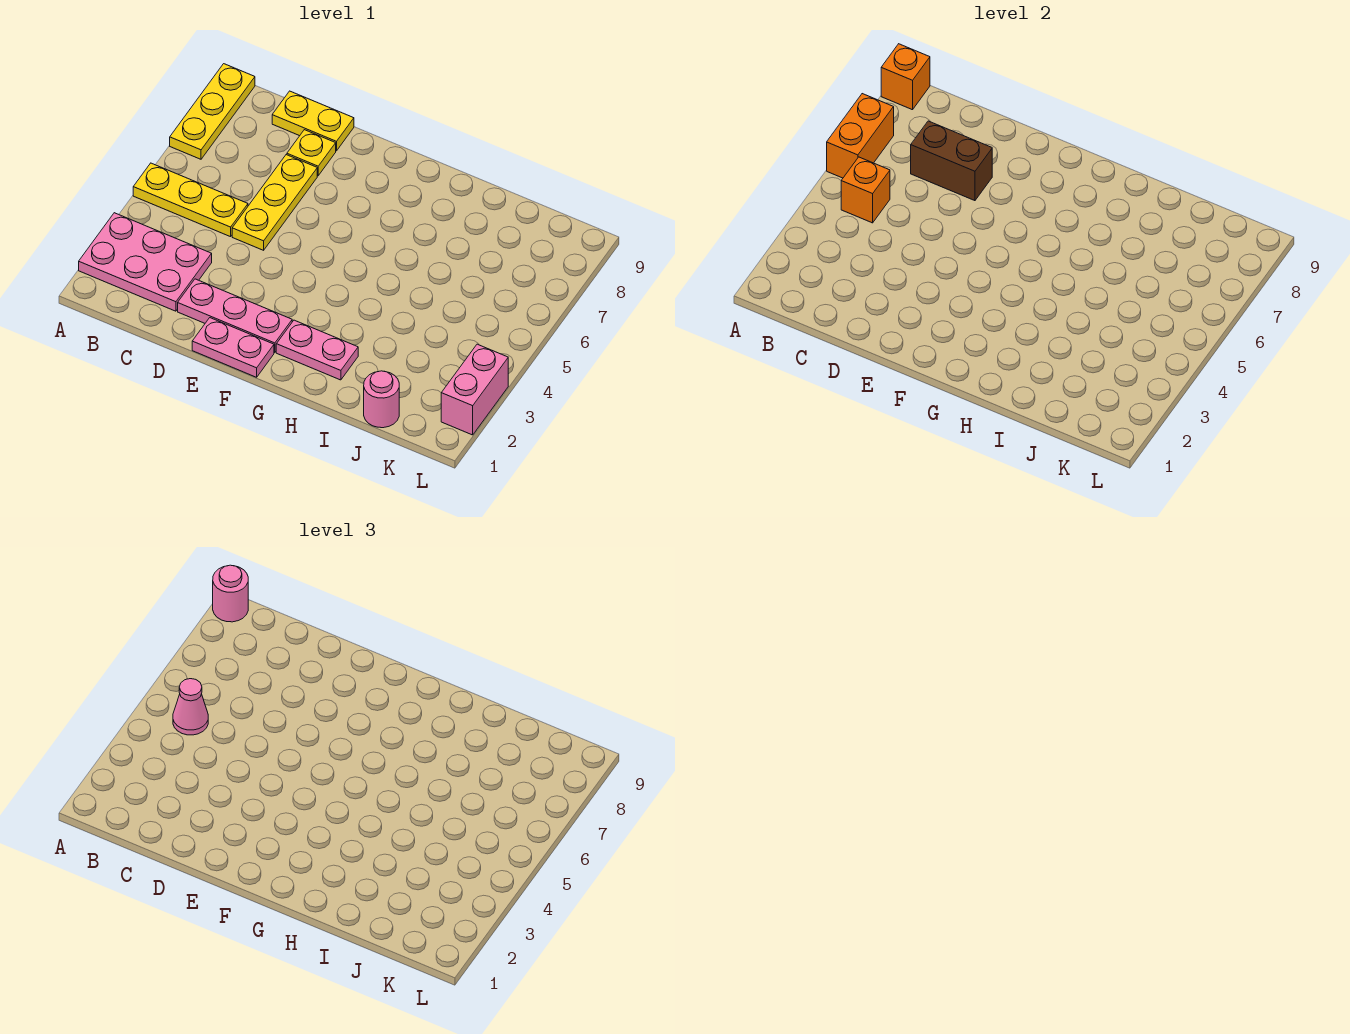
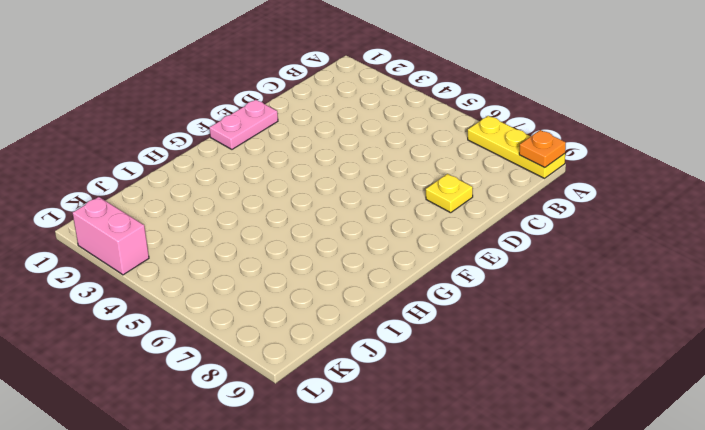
orange 1x1 plate [519,130,566,168] -> orange 1x1 brick [881,44,930,110]
none -> pink 2x3 plate [79,213,212,311]
none -> yellow 1x3 plate [133,163,248,237]
none -> yellow 1x2 plate [272,91,354,151]

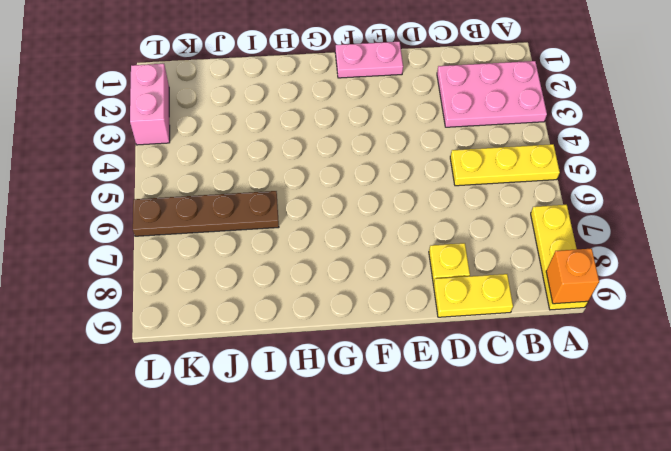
brown 1x4 plate [133,191,279,236] -> none
none -> pink 1x3 plate [178,279,292,353]
none -> yellow 1x3 plate [232,155,317,250]
none -> pink 1x2 plate [276,320,358,380]

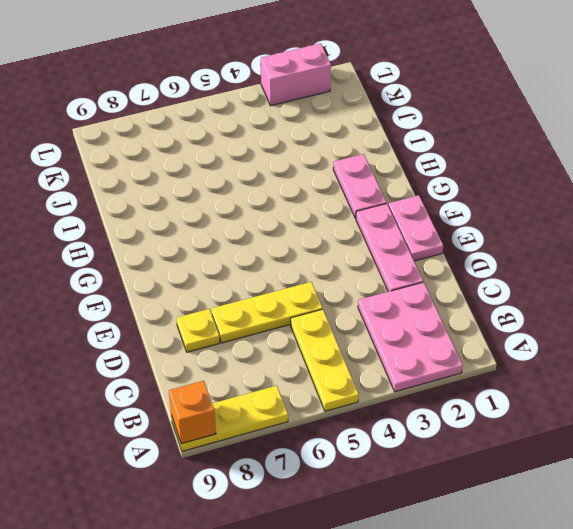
none -> yellow 1x2 plate [272,91,354,151]
none -> pink 1x1 round brick [364,371,399,428]
none -> orange 1x2 brick [827,94,894,178]

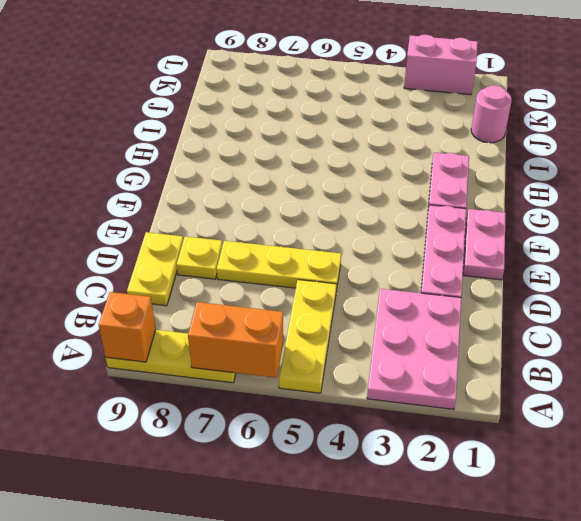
none -> orange 1x1 brick [841,157,890,223]
none -> brown 1x2 brick [911,121,992,201]
none -> pink 1x1 round brick [213,565,248,622]

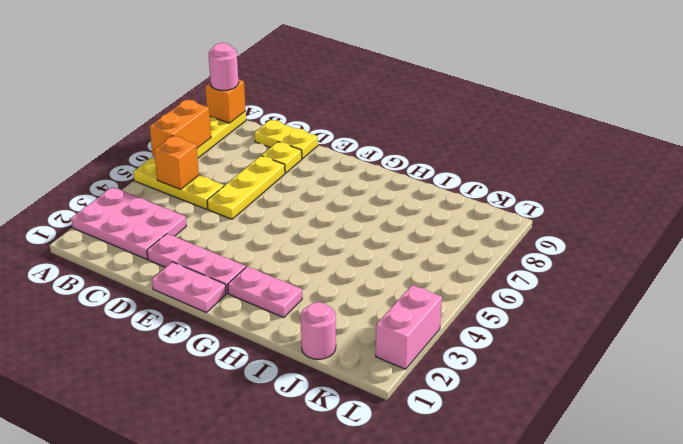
none -> brown 1x2 brick [911,121,992,201]
none -> pink 1x1 cone [173,679,208,735]

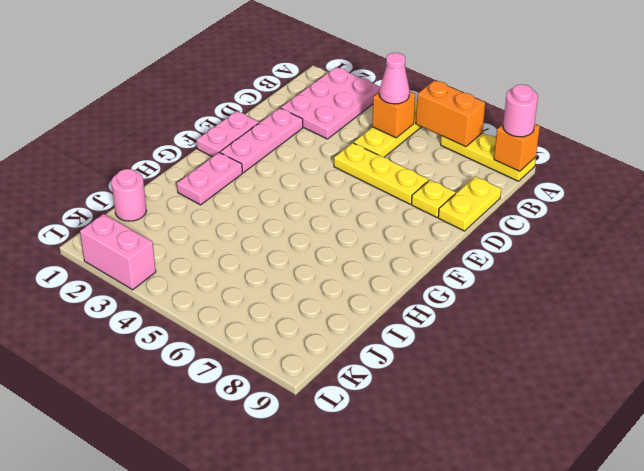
none -> brown 1x2 brick [911,121,992,201]

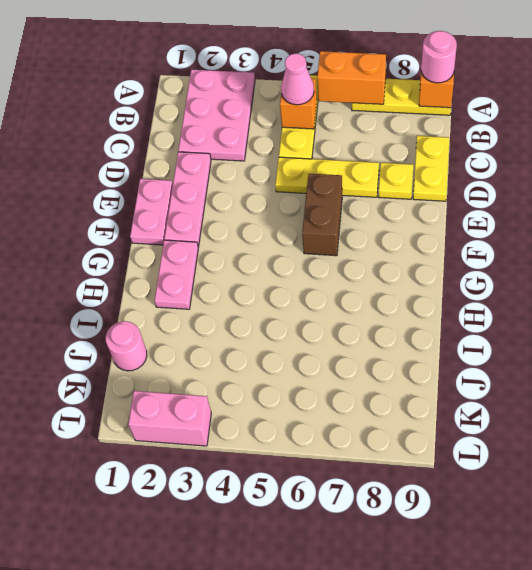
brown 1x2 brick [302,174,342,256] -> brown 1x2 brick moved to [911,121,992,201]

